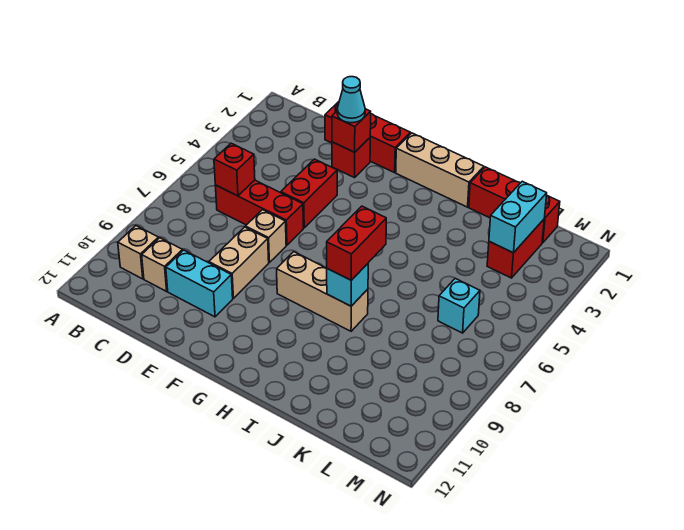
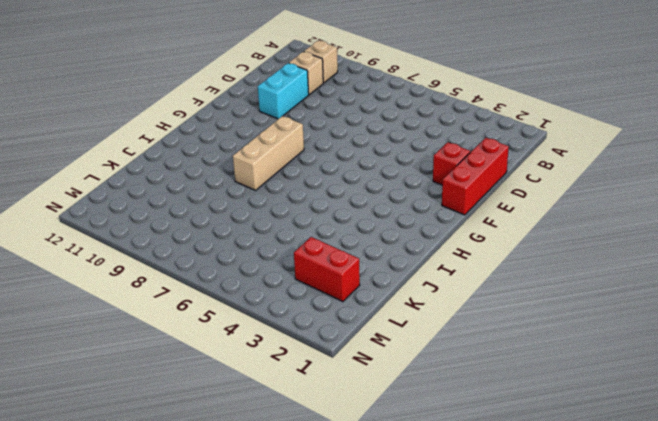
none -> red 1x3 brick [215,180,303,245]
none -> red 1x2 brick [281,159,337,228]
none -> tan 1x1 brick [245,210,286,262]

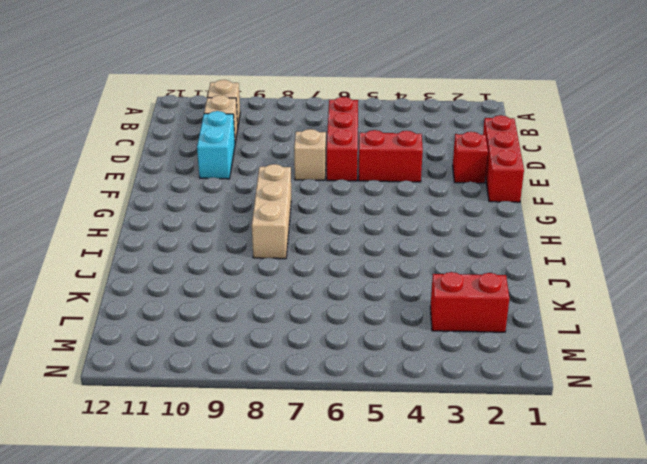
none -> tan 1x2 brick [209,227,269,299]
none -> tan 1x3 brick [396,133,484,207]
none -> red 1x3 brick [469,167,560,243]

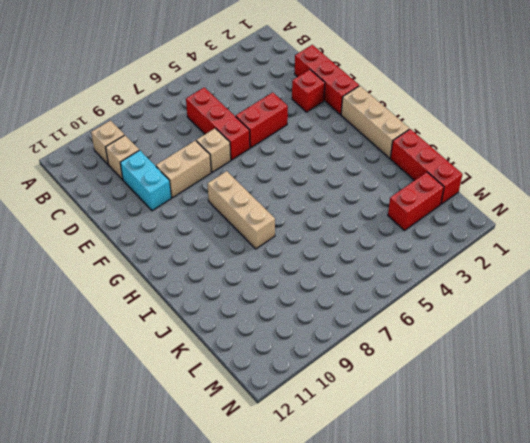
none -> cyan 1x1 brick [438,278,480,333]
none -> red 1x1 brick [214,143,255,196]
none -> red 1x1 brick [332,109,371,152]

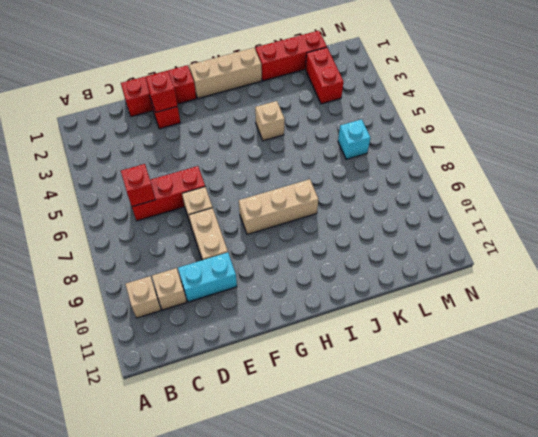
tan 1x1 brick [255,101,285,141] -> none
none -> red 1x2 brick [281,159,337,228]
none -> cyan 1x1 brick [327,264,368,306]
none -> cyan 1x2 brick [489,181,547,253]

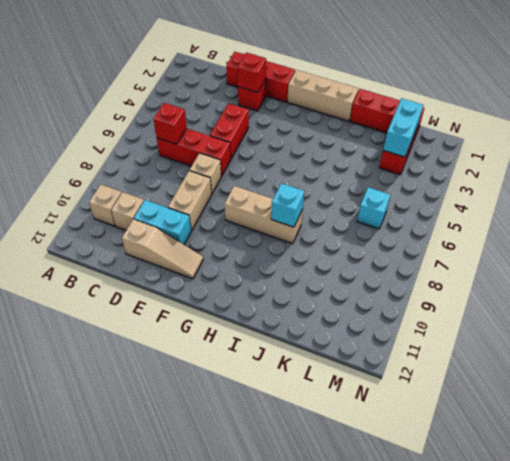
tan 1x3 slope [122,219,203,279] -> none
none -> cyan 1x1 cone [337,77,365,123]
none -> red 1x2 brick [327,206,386,280]

